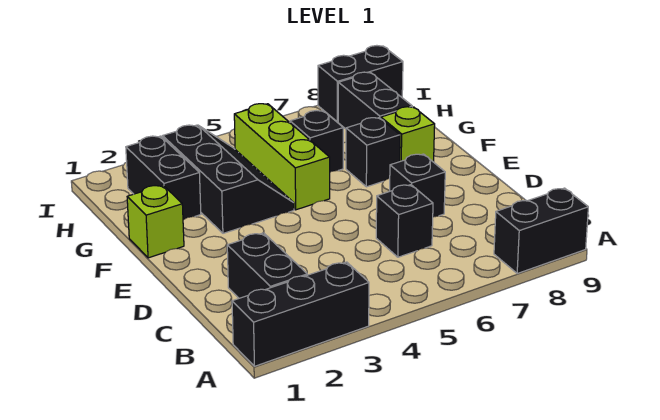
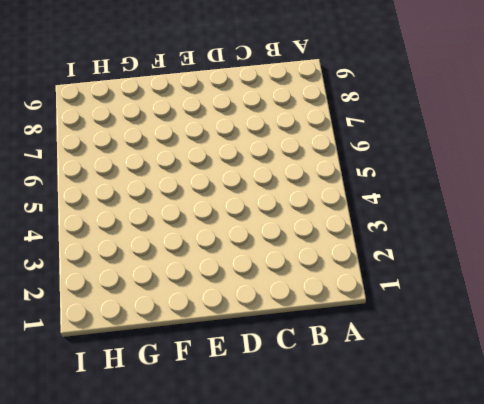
none -> black 1x3 brick [232,262,369,366]
none -> black 1x2 brick [494,188,588,273]
none -> black 1x2 brick [227,233,307,298]

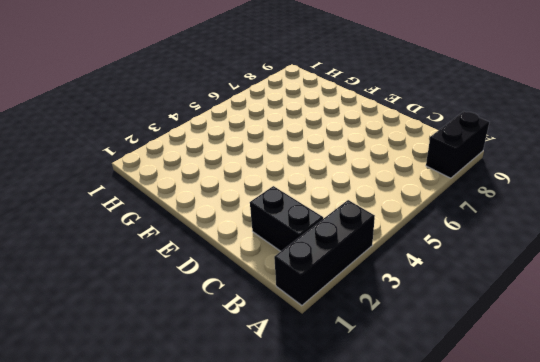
none -> black 1x1 brick [376,185,433,257]
none -> black 1x1 brick [390,154,445,217]
none -> lime 1x1 brick [127,185,184,258]

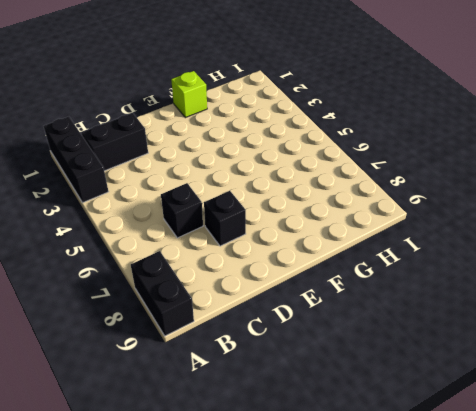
none -> black 2x3 slope [163,125,294,233]
none -> lime 1x3 brick [234,104,330,210]
none -> black 1x1 brick [346,118,400,187]

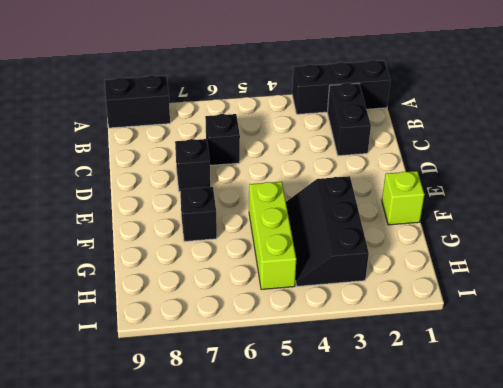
none -> lime 1x1 brick [381,107,435,162]
none -> black 1x2 brick [126,136,201,220]
none -> black 1x1 brick [290,110,343,172]

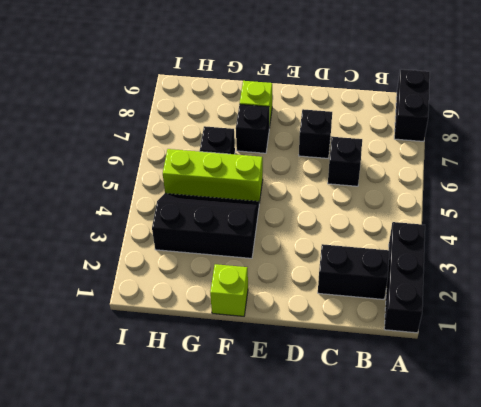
none -> black 1x2 brick [126,136,201,220]
none -> black 1x2 brick [338,72,412,129]
none -> black 1x2 brick [318,46,403,122]

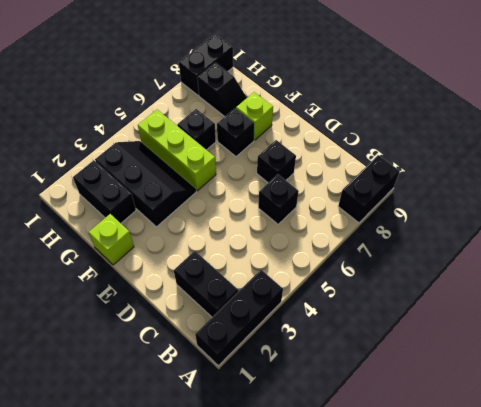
black 1x2 slope [197,63,247,117] -> black 1x2 brick [338,72,412,129]

